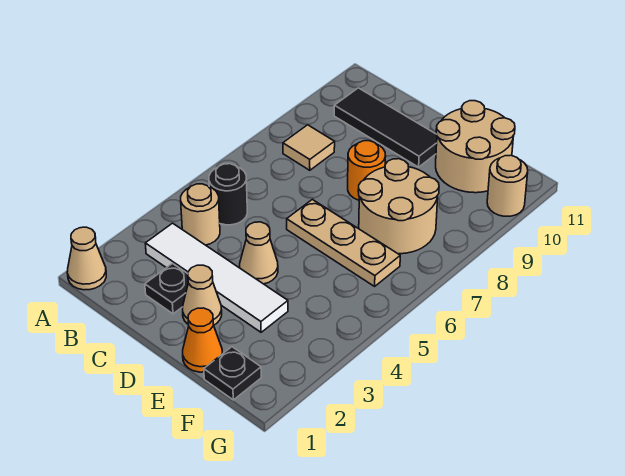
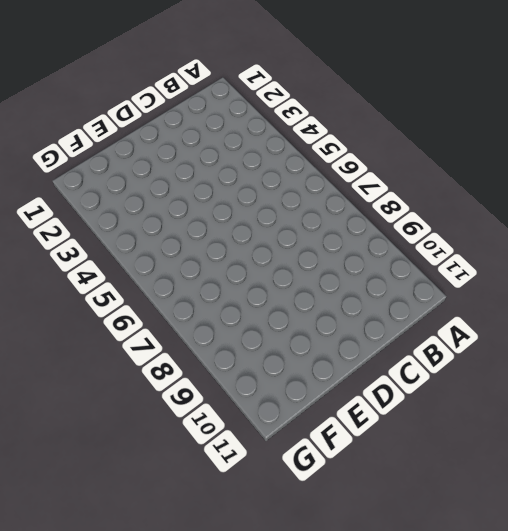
none -> tan 1x1 cone [67,227,106,290]
none -> white 1x4 tile [145,223,288,332]
none -> tan 1x1 round brick [181,184,220,245]

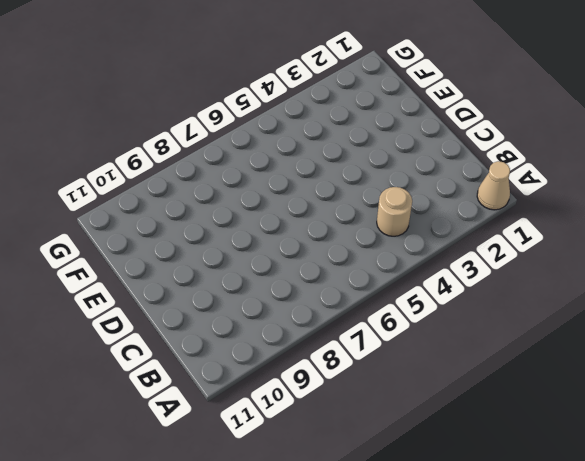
none -> white 1x4 tile [145,223,288,332]
none -> black 1x1 round brick [209,164,247,225]
none -> tan 1x1 tile [283,125,335,170]

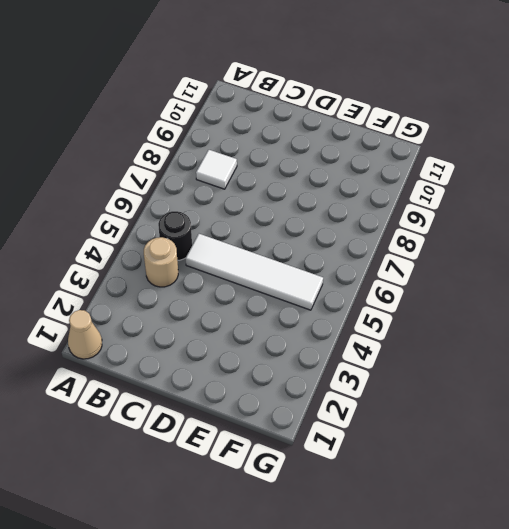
white 1x1 tile [196,150,237,189] -> tan 1x1 tile [283,125,335,170]
white 1x4 tile [186,234,323,310] -> white 1x4 tile moved to [145,223,288,332]
none -> black 1x3 tile [334,88,437,167]
none -> black 1x1 plate [145,264,188,314]
none -> tan 1x1 cone [183,265,222,325]

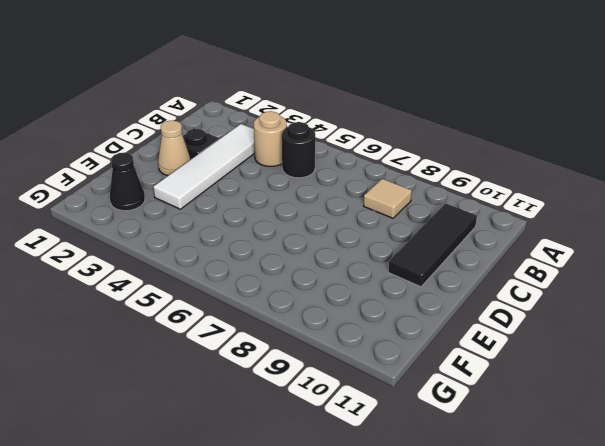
black 1x1 cone [110,153,145,211] -> none
none -> tan 1x1 cone [67,227,106,290]
none -> tan 1x1 cone [240,222,278,284]
none -> tan 1x3 plate [287,199,400,286]

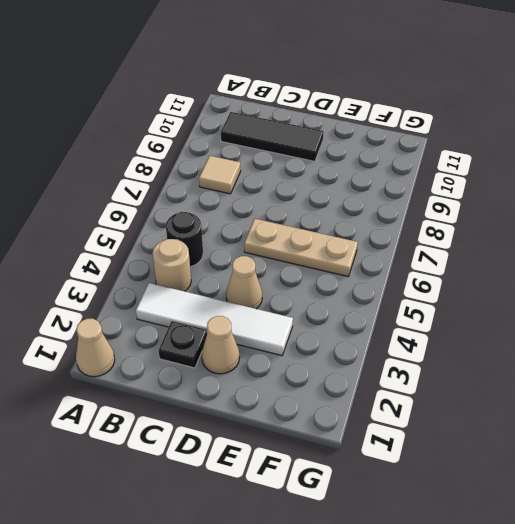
none -> orange 1x1 round brick [348,141,386,200]
none -> orange 1x1 cone [183,308,222,372]
none -> tan 2x2 round brick [358,159,439,254]

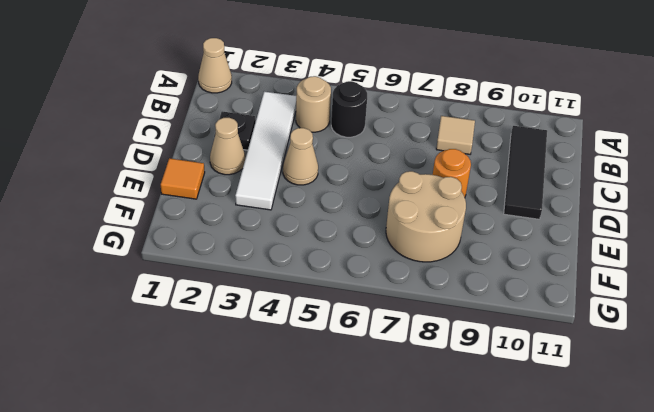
orange 1x1 tile [161,158,205,199] -> orange 1x1 cone [183,308,222,372]
none -> tan 1x3 plate [287,199,400,286]
none -> tan 2x2 round brick [436,101,515,193]
none -> black 1x1 plate [204,347,261,400]

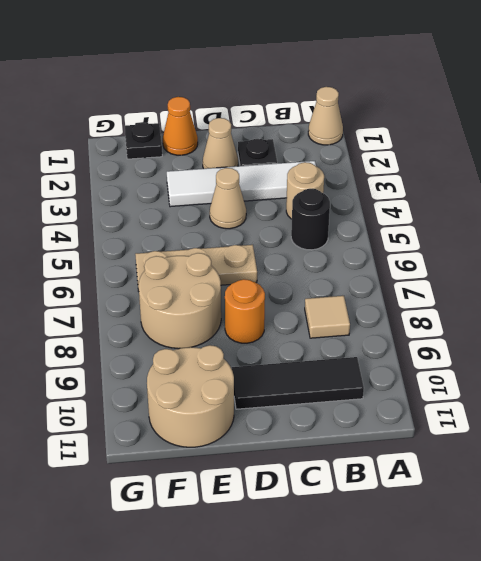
none -> tan 1x1 round brick [487,155,528,216]

